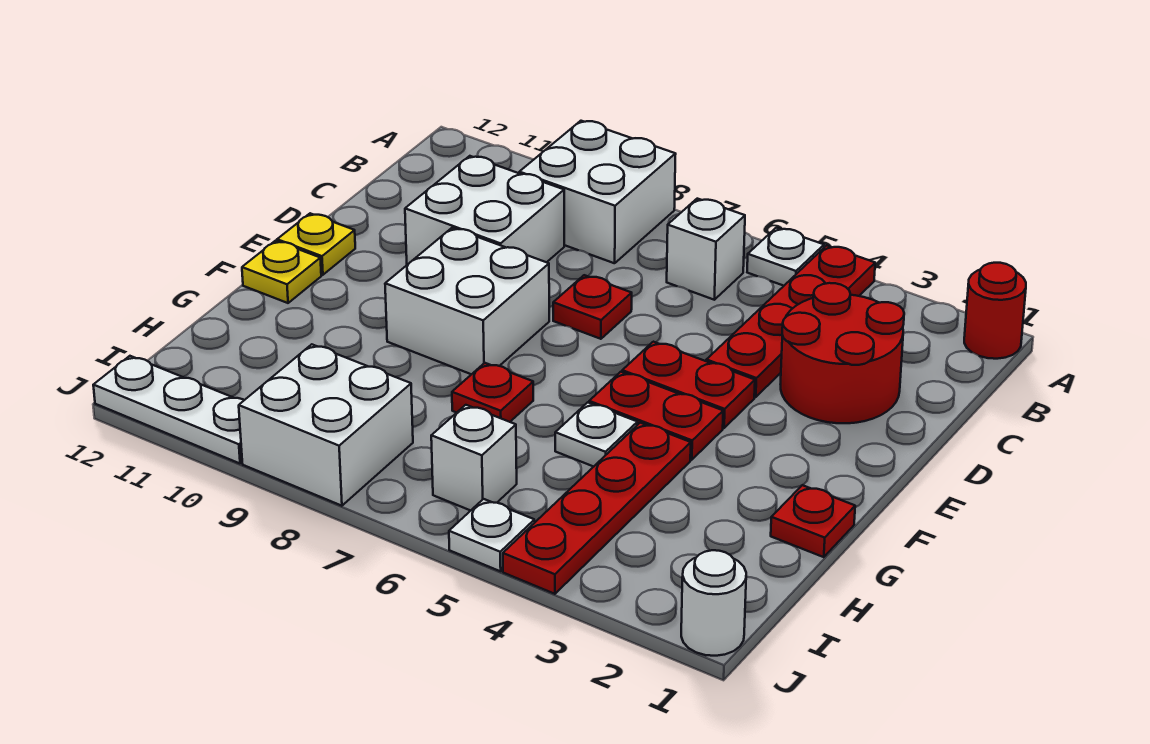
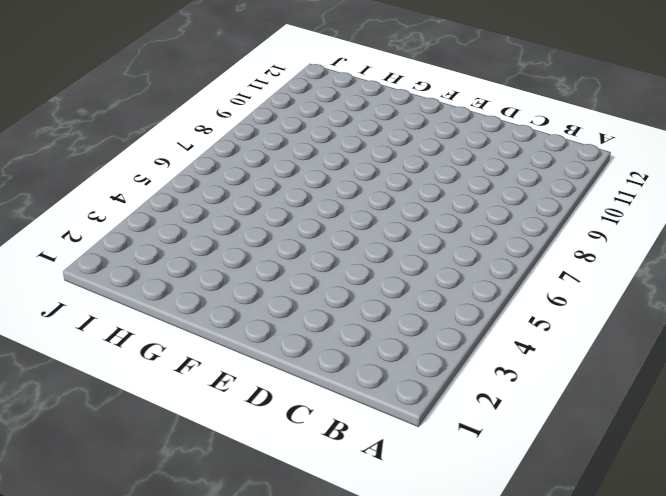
none -> red 1x1 round brick [964,263,1026,359]
none -> red 1x4 plate [706,245,875,397]
none -> white 1x1 plate [747,228,824,286]

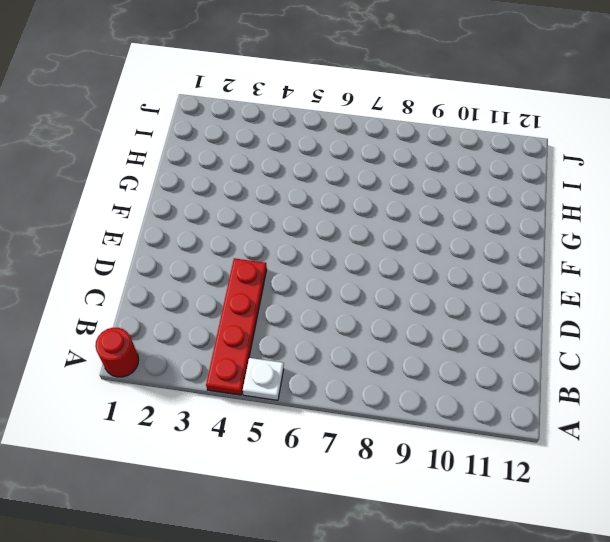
none -> white 2x2 brick [519,121,676,263]
none -> white 1x1 brick [667,199,745,300]
none -> red 2x2 round brick [781,283,904,423]

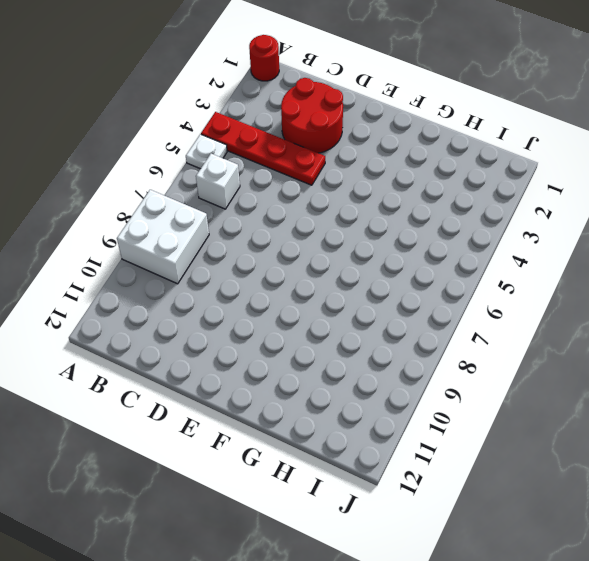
none -> white 2x2 brick [405,156,564,265]
none -> red 1x1 plate [553,275,632,339]
none -> red 1x2 plate [622,342,755,428]

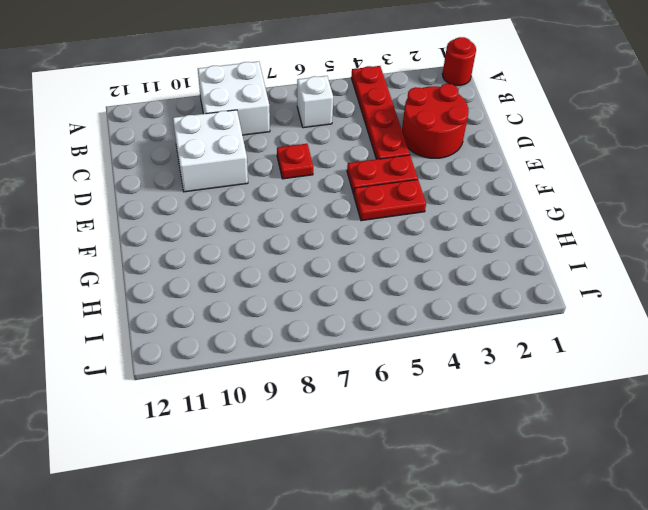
none -> white 1x1 plate [747,228,824,286]
none -> white 2x2 brick [385,228,549,374]
none -> yellow 1x1 plate [277,213,355,275]

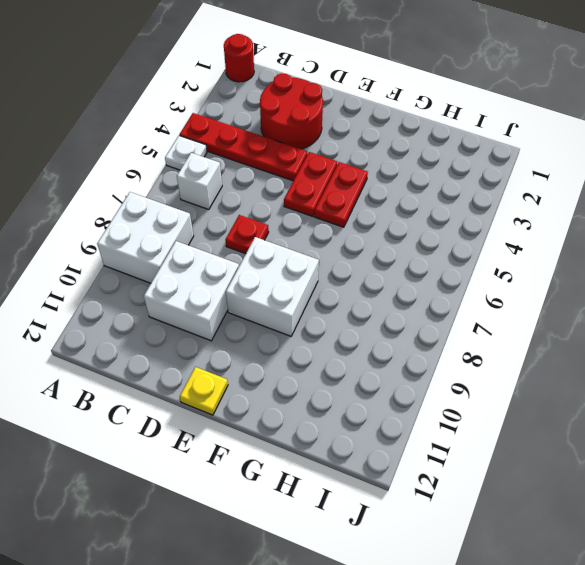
none -> yellow 1x1 plate [242,241,321,303]
none -> red 1x1 plate [771,485,855,557]
none -> red 1x4 plate [503,423,691,594]

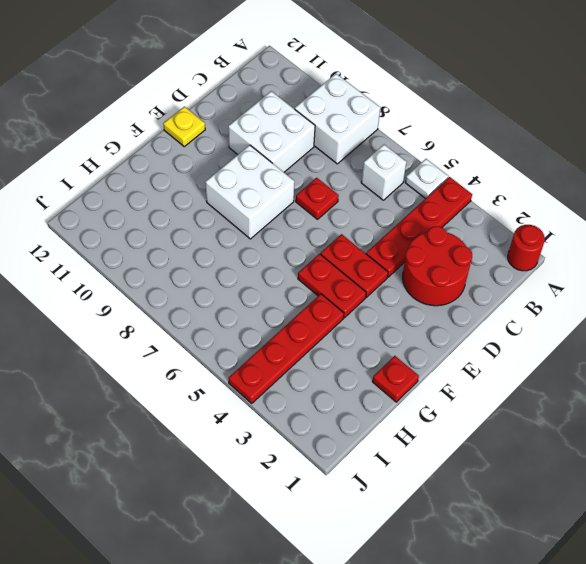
none -> yellow 1x1 plate [242,241,321,303]
none -> white 1x1 plate [555,402,638,467]
none -> red 1x1 plate [452,363,533,422]

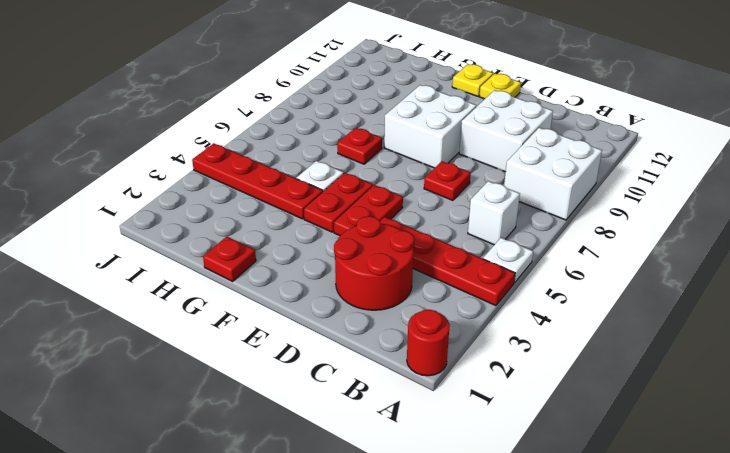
none -> white 1x1 brick [431,405,517,511]
none -> white 2x2 brick [239,344,413,506]
none -> white 1x1 round brick [681,550,746,656]

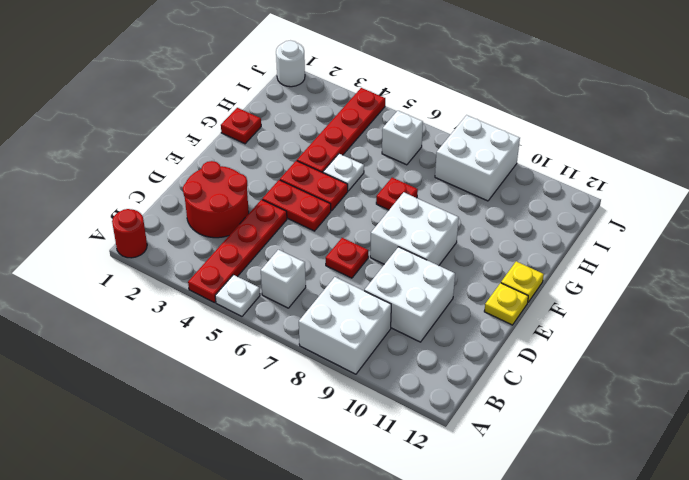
none -> white 1x1 plate [449,499,535,571]
none -> white 1x3 plate [93,356,244,463]

